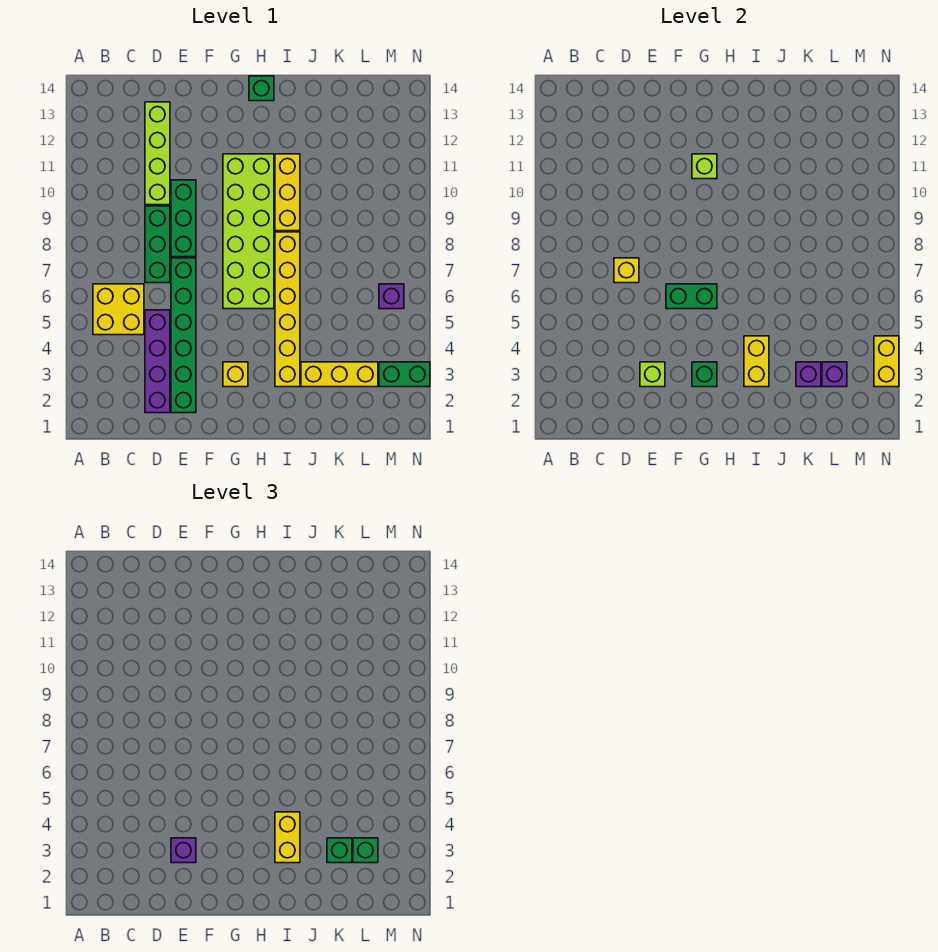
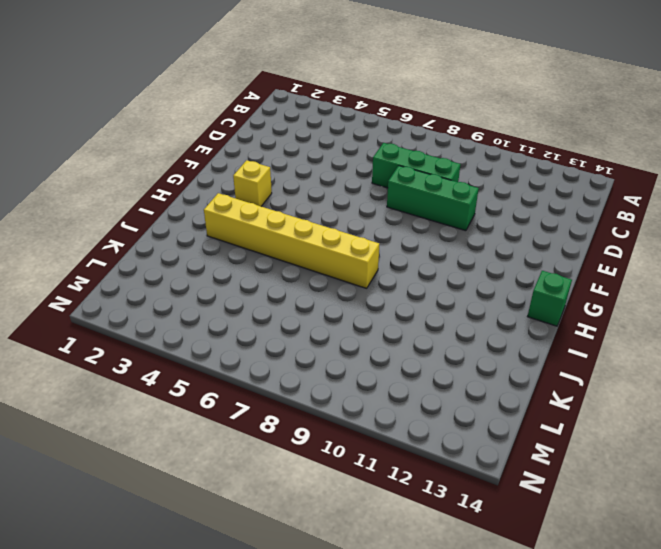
none -> yellow 2x2 brick [93,284,144,335]
none -> purple 1x4 brick [145,310,170,413]
none -> lime 1x4 brick [145,102,170,205]

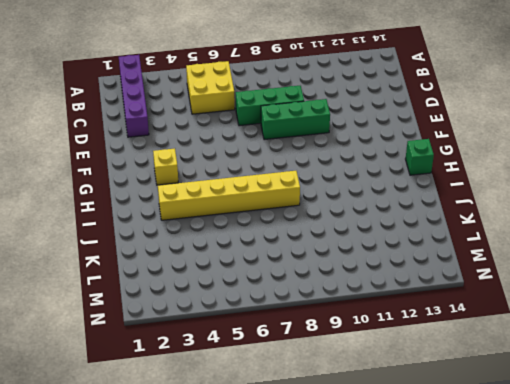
purple 1x4 brick [119,55,149,137] -> purple 1x4 brick turned to [145,310,170,413]
none -> lime 1x4 brick [145,102,170,205]
none -> green 1x6 brick [171,258,196,413]
none -> lime 2x6 brick [223,154,274,309]

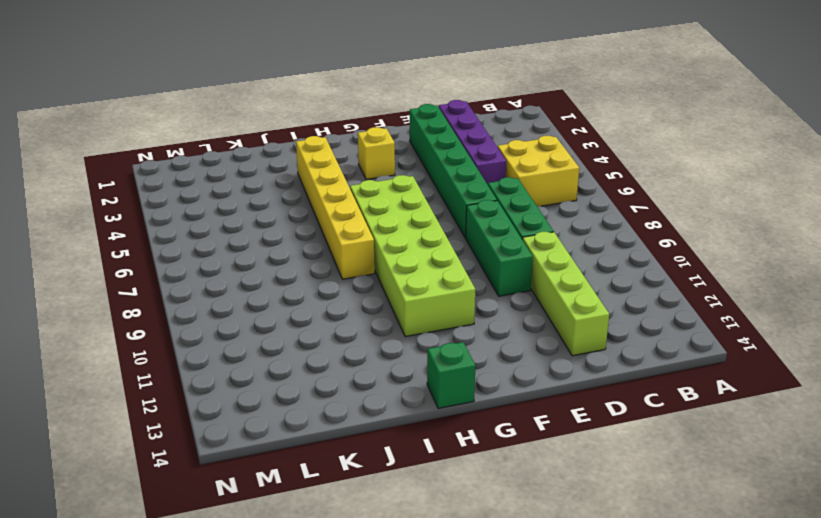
none -> yellow 1x3 brick [275,154,300,231]
none -> yellow 1x3 brick [301,362,378,387]
none -> green 1x2 brick [379,362,430,387]

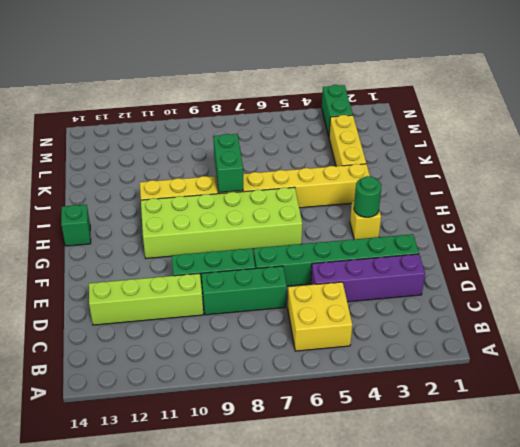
green 1x1 round brick [354,176,381,217] -> green 1x1 brick [692,362,717,387]
green 1x2 brick [213,134,243,193] -> green 1x2 brick moved to [666,284,717,309]
none -> purple 1x1 brick [379,284,404,309]
none -> yellow 1x1 brick [614,258,639,283]
none -> lime 1x1 brick [640,362,665,387]

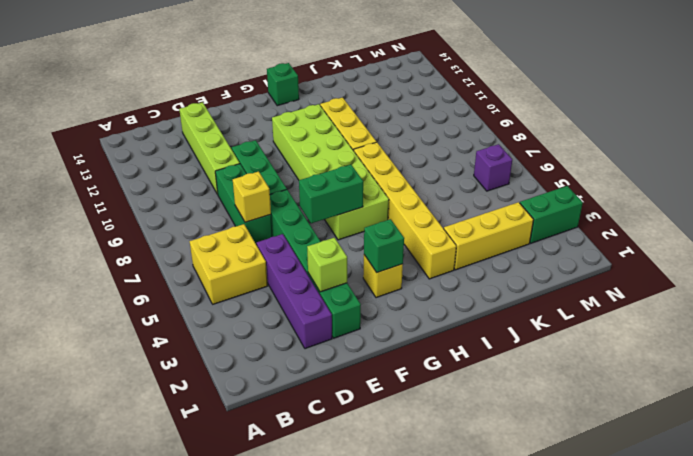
none -> lime 1x1 brick [692,154,717,179]
none -> yellow 1x2 brick [744,336,769,387]
none -> purple 1x1 brick [796,362,821,387]

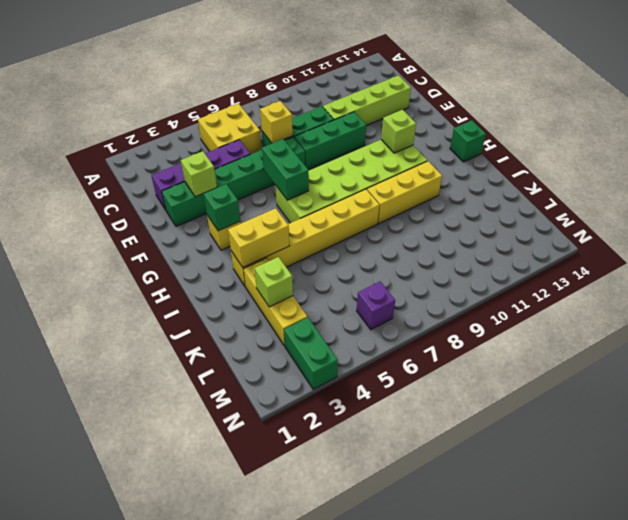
lime 1x1 brick [254,257,293,307] -> purple 1x1 brick [796,362,821,387]
none -> purple 1x1 brick [822,362,847,387]
none -> yellow 1x2 brick [874,336,899,387]
none -> purple 1x1 brick [171,838,196,863]

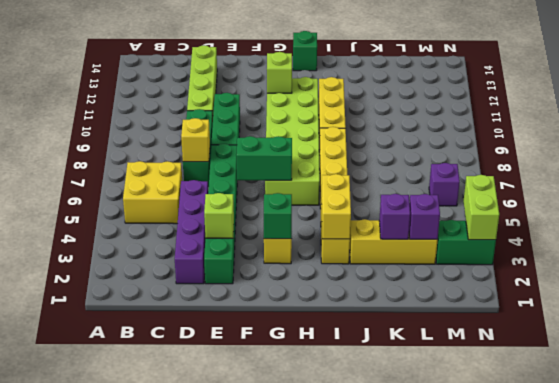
lime 1x2 brick [464,175,499,240] -> yellow 1x2 brick [874,336,899,387]
none -> purple 1x1 brick [171,838,196,863]
none -> yellow 1x2 brick [275,812,300,863]
none -> green 1x1 brick [327,838,352,863]

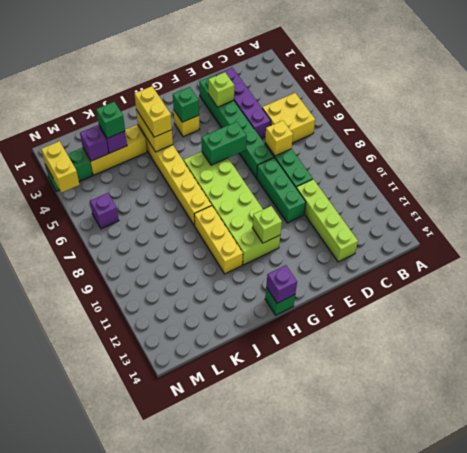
purple 1x1 brick [266,265,297,303] -> purple 1x1 brick moved to [171,838,196,863]
none -> green 1x1 brick [353,838,378,863]

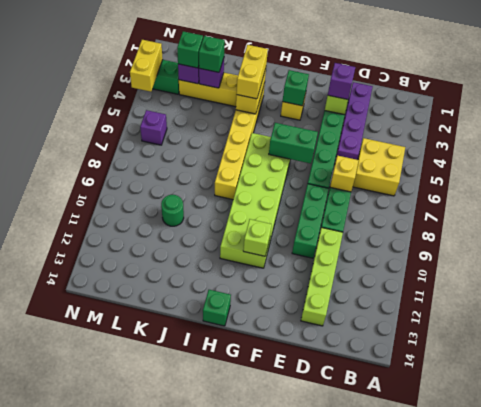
green 1x1 round brick [161,195,184,226] -> none
none -> yellow 1x3 brick [275,154,300,231]

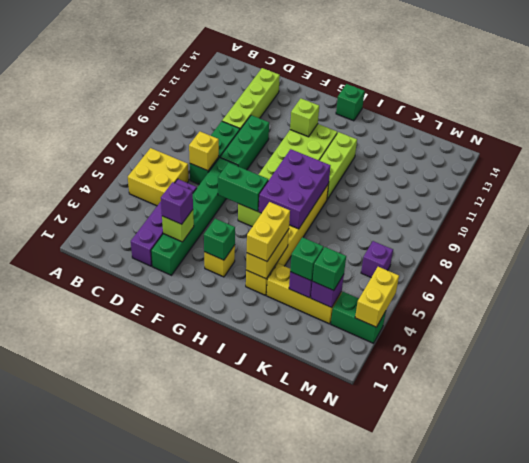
purple 2x3 brick [258,149,330,229] -> none
lime 1x3 brick [319,132,357,199] -> yellow 1x3 brick [275,154,300,231]

